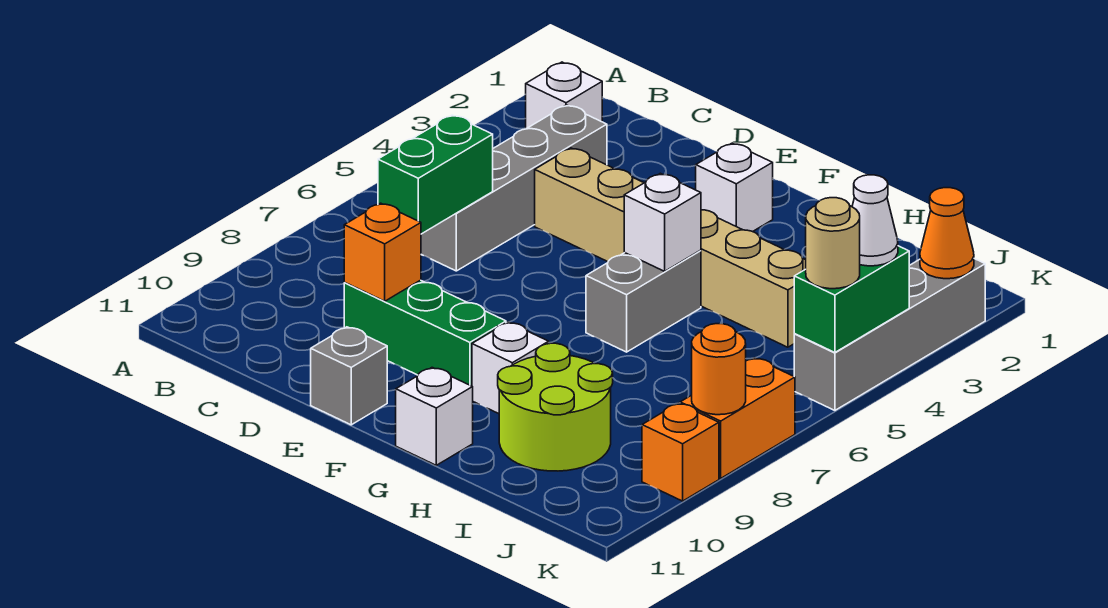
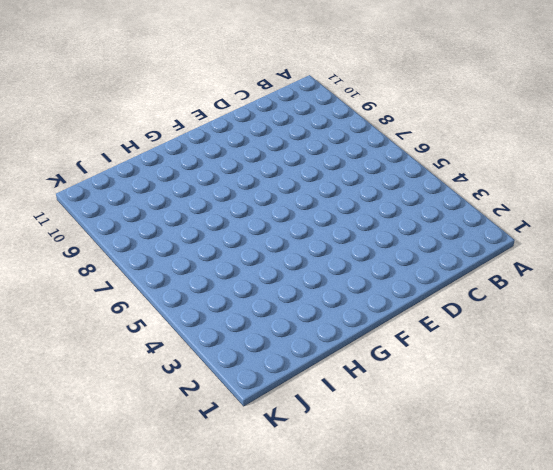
none -> white 1x1 brick [526,62,602,129]
none -> grey 1x4 brick [421,105,607,271]
none -> tan 1x6 brick [535,148,806,347]

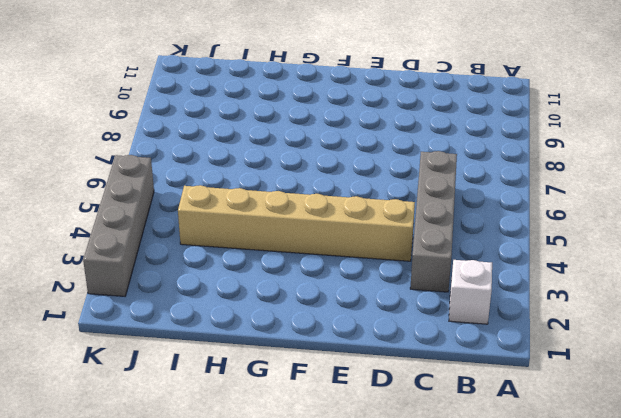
none -> green 1x3 brick [344,280,506,386]
none -> grey 1x1 brick [311,327,387,425]
none -> white 1x1 brick [696,143,773,232]

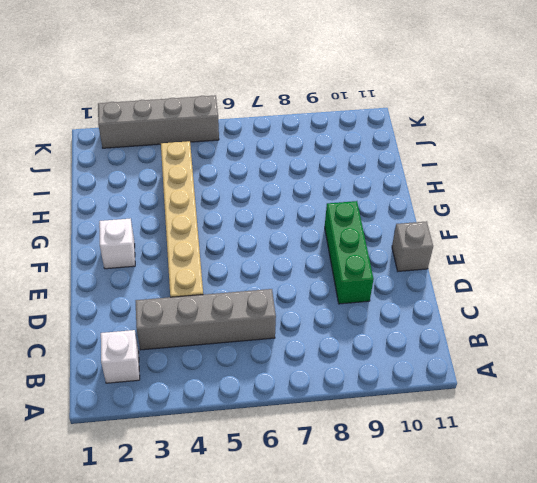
none -> grey 1x2 brick [586,250,701,352]
none -> white 1x1 brick [472,322,549,414]
none -> white 1x1 brick [396,368,473,465]

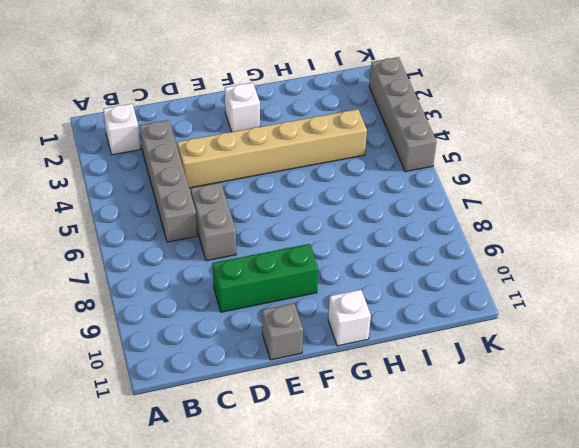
grey 1x2 brick [191,183,236,261] -> grey 1x2 brick moved to [586,250,701,352]
none -> white 1x1 brick [472,322,549,414]
none -> lime 2x2 round brick [498,343,613,471]
none -> orange 1x2 brick [680,358,795,478]

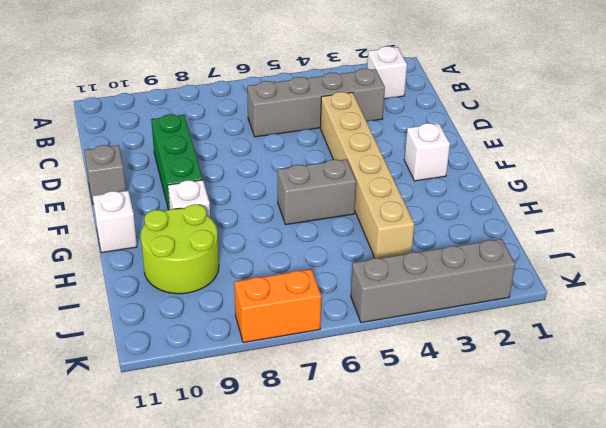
none -> orange 1x1 brick [642,403,719,501]
none -> green 1x2 brick [378,115,493,234]
none -> orange 1x1 brick [344,203,421,301]

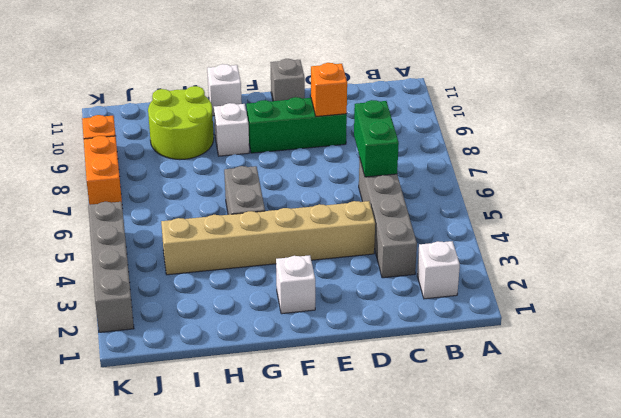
none -> white 1x1 brick [624,173,701,271]
none -> orange 1x1 cone [920,188,974,279]
none -> green 1x2 brick [794,246,909,353]

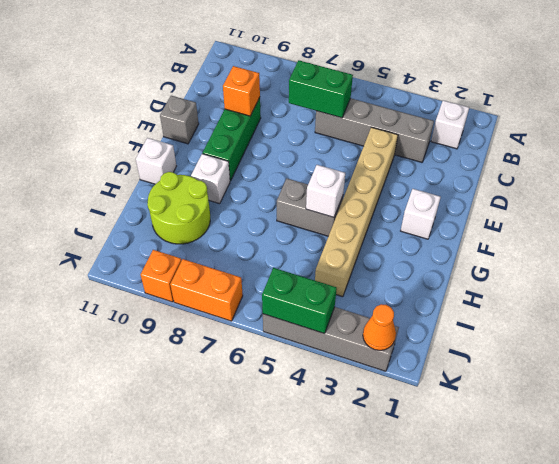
none -> orange 1x1 round brick [692,324,746,415]
none -> white 1x1 cone [852,175,898,266]
none -> tan 1x1 round brick [806,198,860,289]

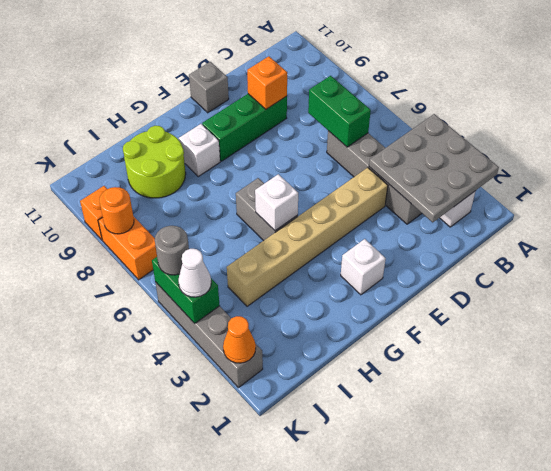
grey 3x3 plate [369,114,499,222] -> none
grey 1x1 round brick [155,226,189,275] -> tan 1x1 round brick [806,198,860,289]
none -> white 1x1 brick [396,368,473,465]

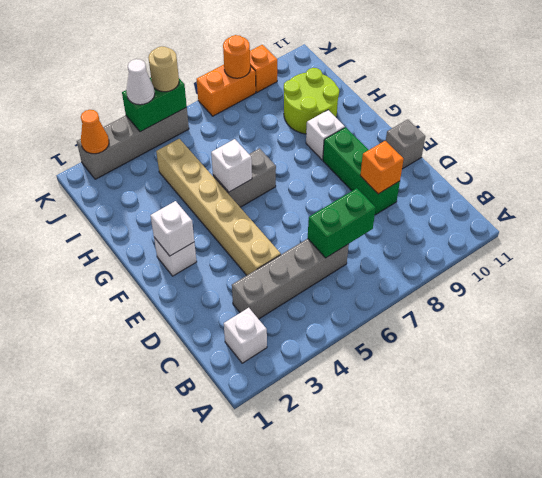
white 1x1 brick [150,201,194,256] -> white 1x1 brick moved to [396,368,473,465]

